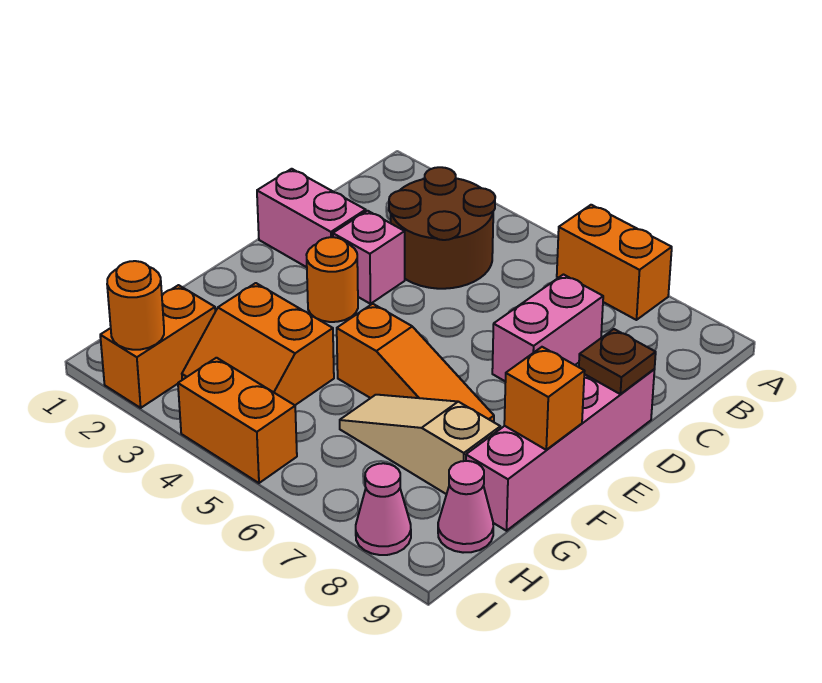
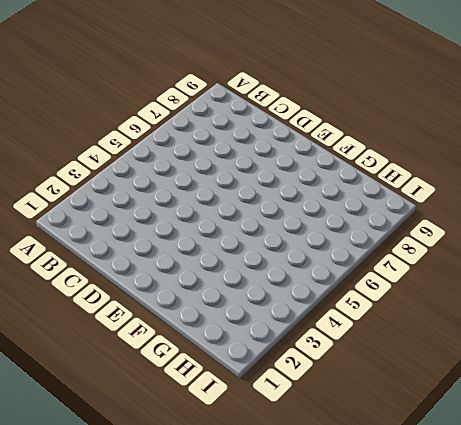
none -> orange 1x2 brick [557,205,672,320]
none -> brown 2x2 round brick [389,167,495,289]
none -> pink 1x2 brick [492,275,603,382]

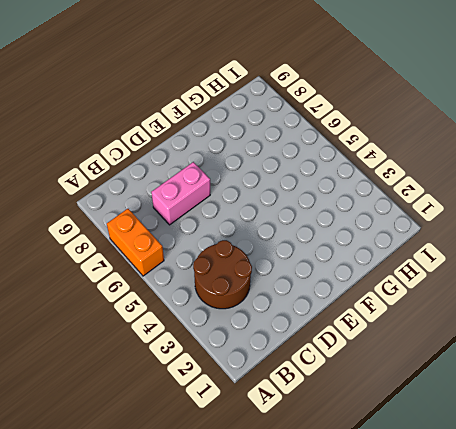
none -> pink 1x2 brick [257,169,366,267]
none -> pink 1x1 brick [333,211,405,304]
none -> pink 1x4 brick [466,370,654,531]

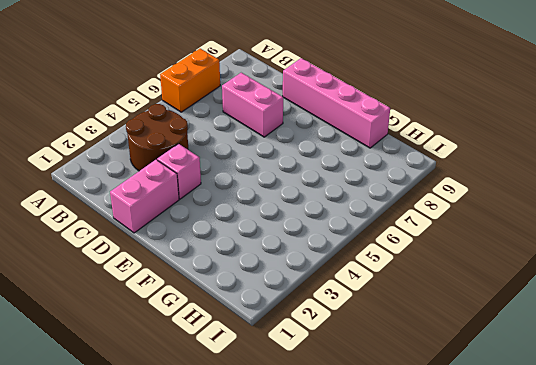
none -> orange 1x1 round brick [306,237,358,322]
none -> orange 1x3 slope [337,304,494,422]
none -> orange 2x2 slope [182,283,334,405]

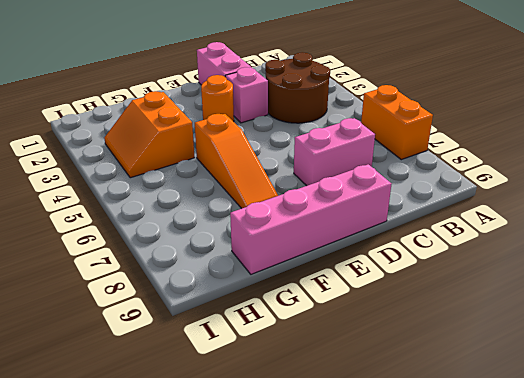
none -> tan 1x3 slope [340,395,500,494]
none -> orange 1x2 brick [100,285,215,408]
none -> pink 1x1 cone [438,461,493,553]

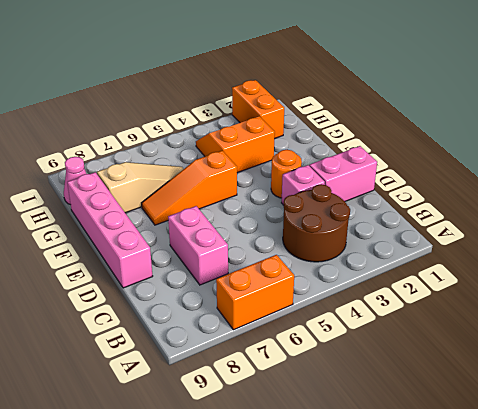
none -> orange 1x2 brick [178,358,297,483]
none -> pink 1x1 cone [356,463,411,555]
none -> brown 1x1 plate [579,329,656,394]

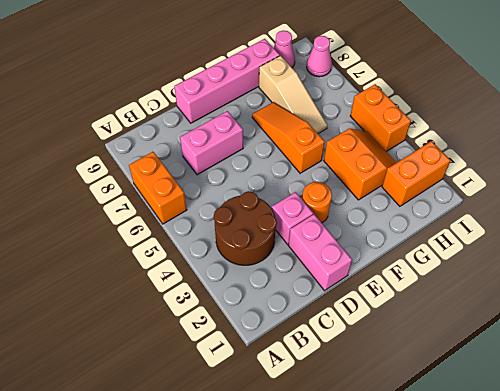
none -> brown 1x1 plate [579,329,656,394]
none -> orange 1x1 brick [504,347,585,450]
none -> orange 1x1 round brick [107,261,164,350]

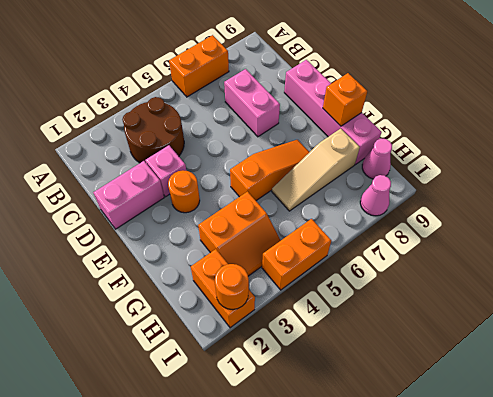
none -> brown 1x1 plate [579,329,656,394]

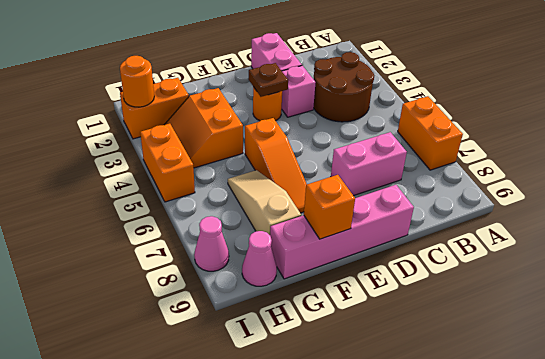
brown 1x1 plate [249,63,288,97] -> brown 1x1 plate moved to [579,329,656,394]

